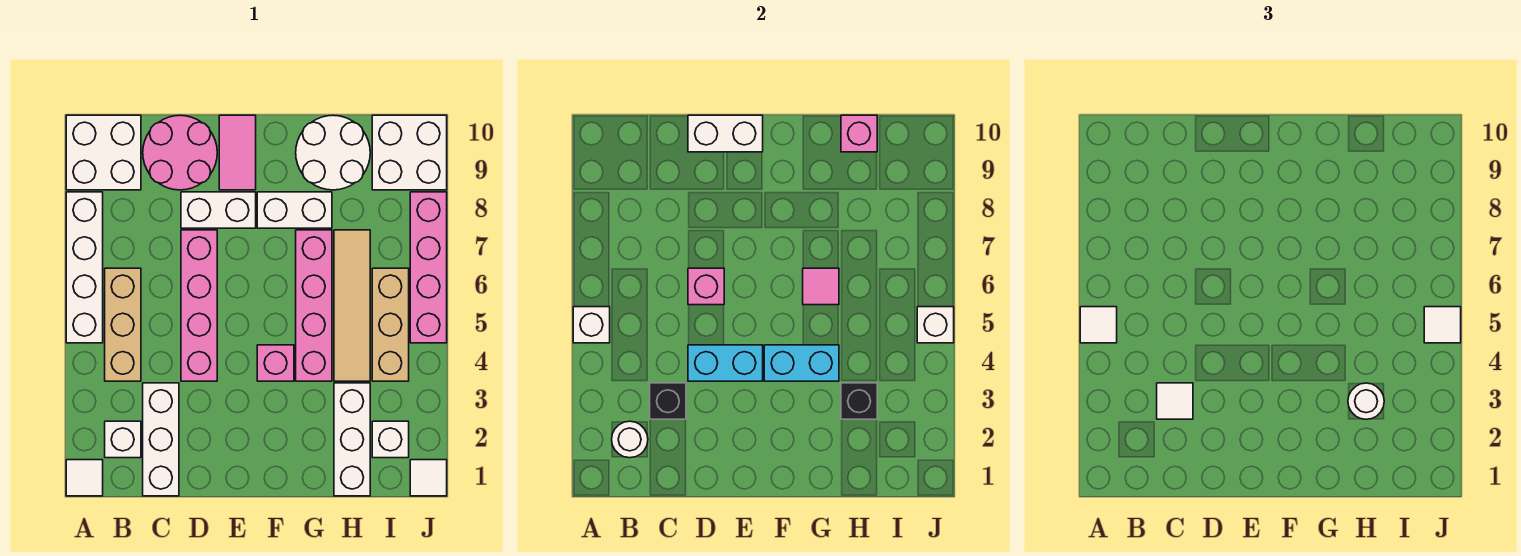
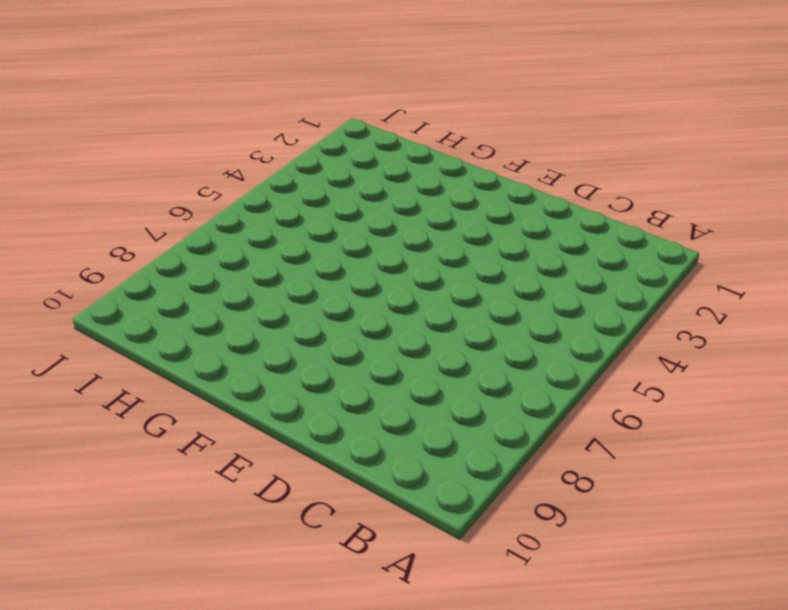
none -> white 1x1 tile [66,460,103,496]
none -> white 1x4 brick [66,192,103,343]
none -> white 2x2 brick [66,115,141,190]
none -> white 1x1 brick [105,421,141,458]

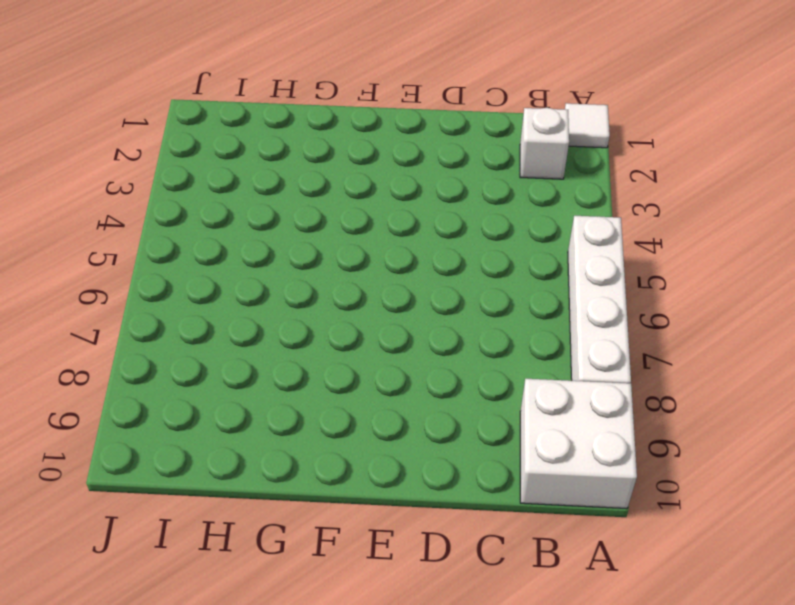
none -> tan 1x3 brick [105,268,141,381]
none -> white 1x3 brick [143,383,179,496]
none -> pink 2x2 round brick [143,115,217,190]
none -> pink 1x4 brick [181,230,217,381]

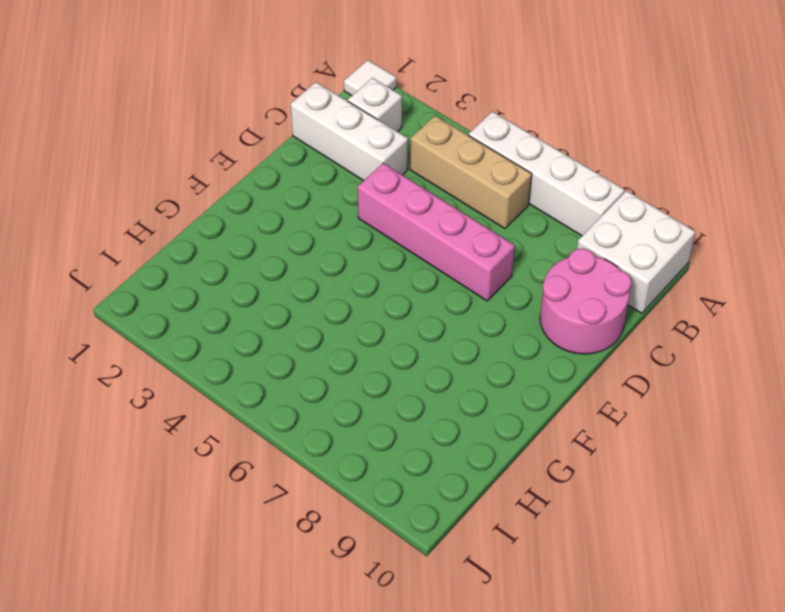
none -> white 1x2 brick [181,192,256,228]
none -> pink 1x2 tile [219,115,256,190]
none -> pink 1x1 brick [257,345,294,381]
none -> white 1x2 brick [257,192,332,228]

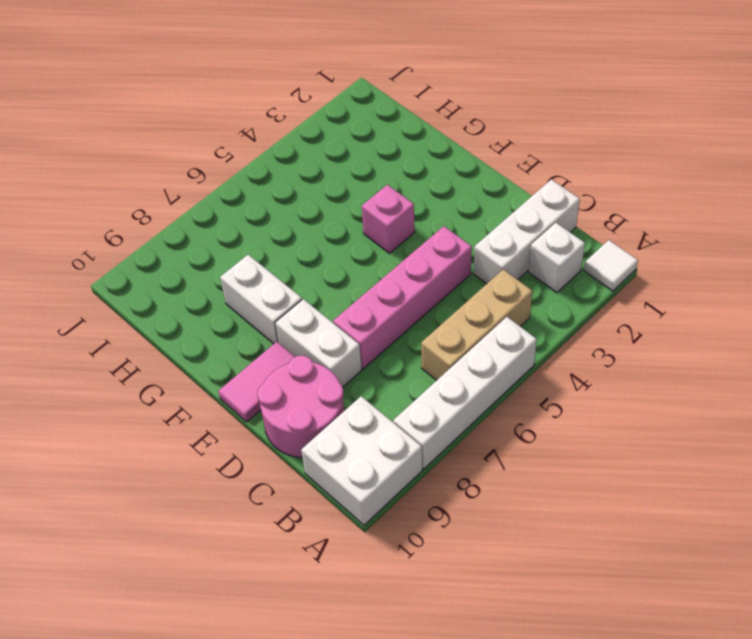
none -> pink 1x4 brick [296,230,332,381]
none -> white 2x2 round brick [296,115,370,190]
none -> white 1x3 brick [334,383,370,496]
none -> tan 1x4 tile [334,230,370,381]

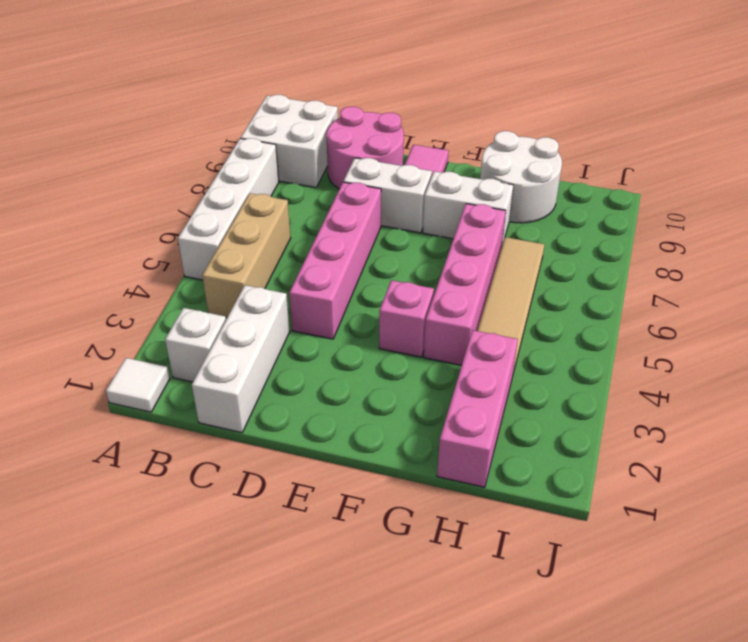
pink 1x3 brick [437,330,518,487] -> white 1x3 brick [334,383,370,496]
none -> white 1x1 brick [372,421,409,458]
none -> tan 1x3 brick [372,268,409,381]
none -> white 2x2 brick [372,115,447,190]
none -> white 1x1 tile [410,460,447,496]

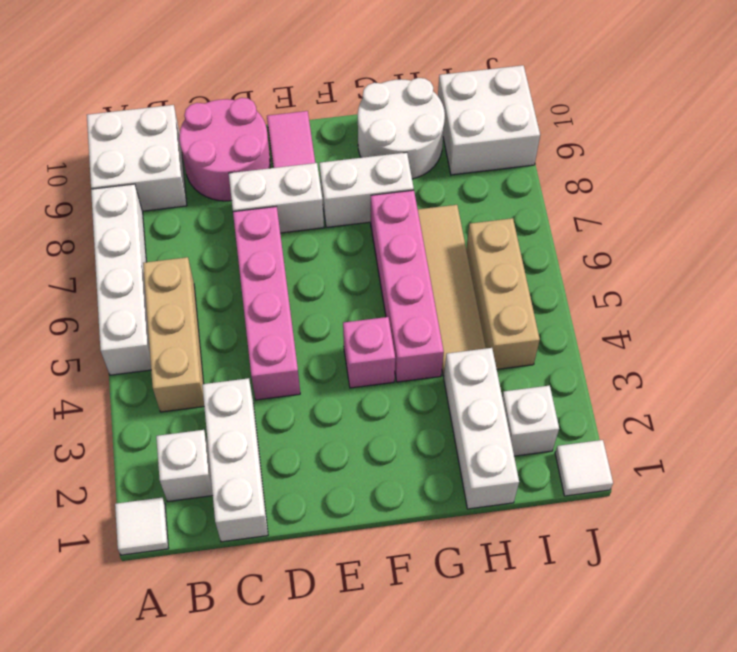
none -> pink 1x4 brick [410,192,447,343]
none -> white 1x1 brick [573,307,610,343]
none -> white 1x1 round brick [612,421,648,458]
none -> black 1x1 brick [650,383,686,419]

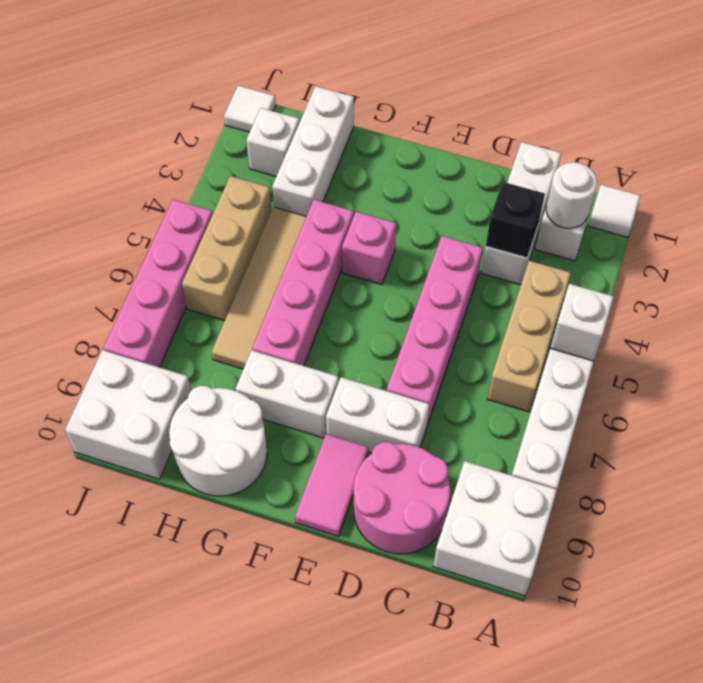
none -> cyan 1x2 brick [688,345,763,381]
none -> pink 1x1 brick [688,268,724,305]
none -> white 1x2 brick [688,115,763,152]
none -> cyan 1x2 brick [764,345,839,381]

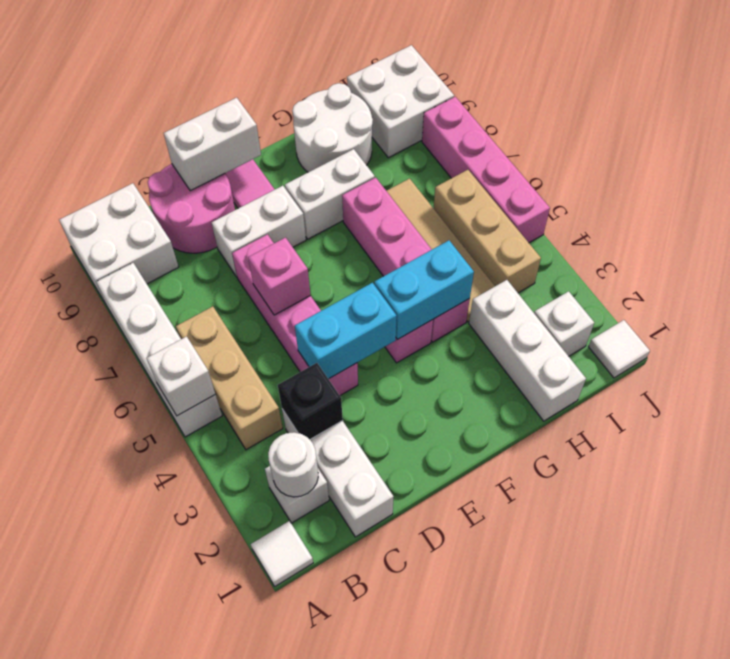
none -> pink 1x1 tile [803,268,839,305]
none -> black 1x1 brick [841,383,877,419]
none -> pink 1x1 brick [841,115,877,152]
none -> white 1x1 brick [917,307,954,343]

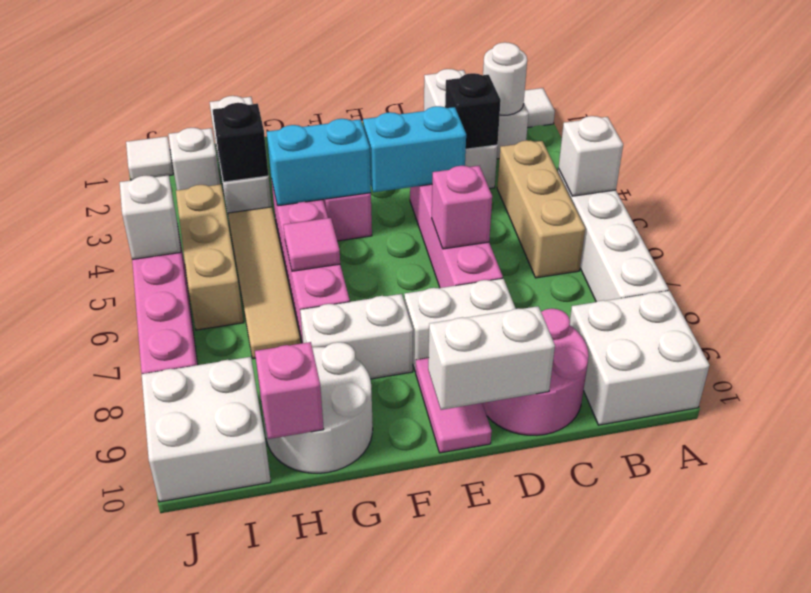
none -> white 1x1 tile [1080,307,1117,343]
none -> white 1x1 tile [1157,383,1193,419]
none -> white 1x1 round brick [1348,383,1384,419]
none -> white 1x1 tile [1424,307,1461,343]

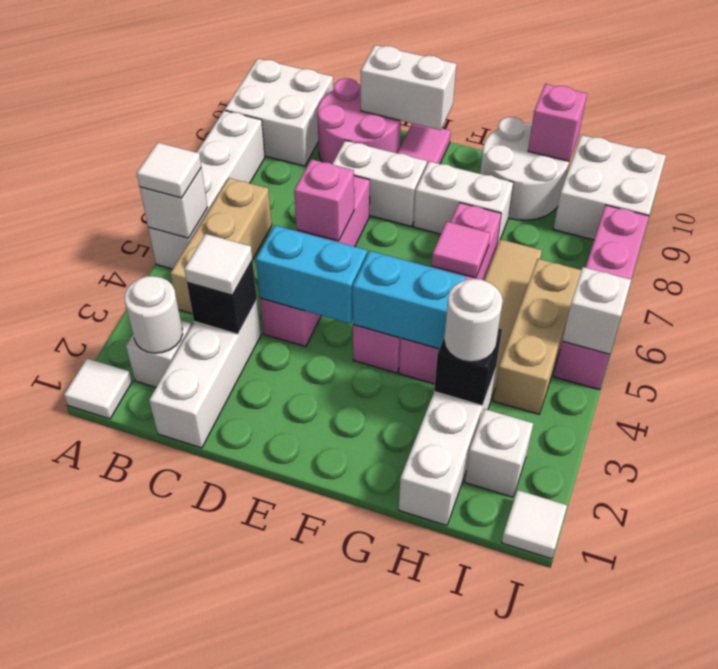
none -> white 1x1 tile [1424,307,1461,343]

